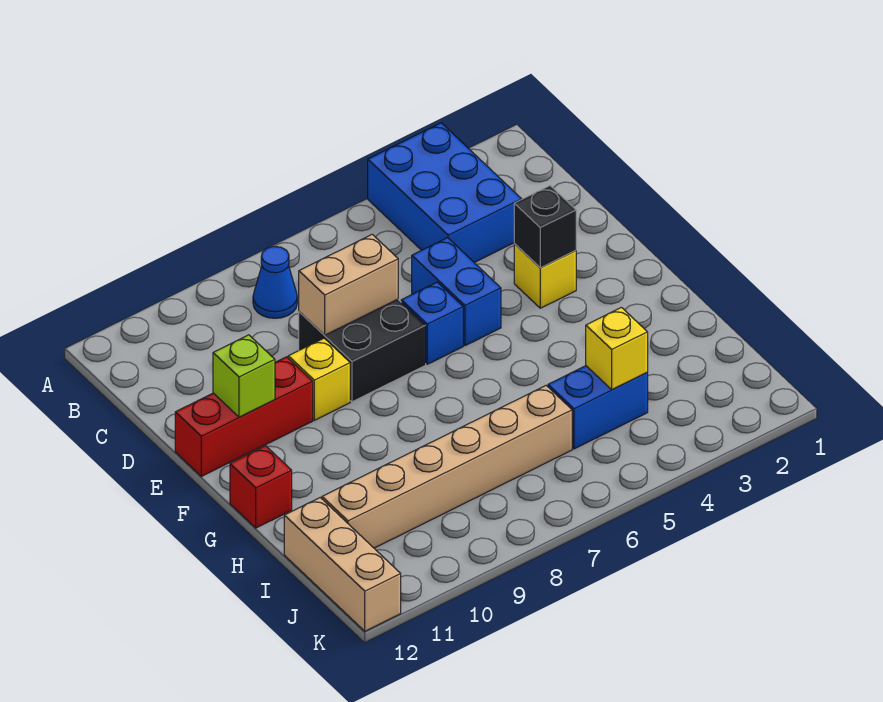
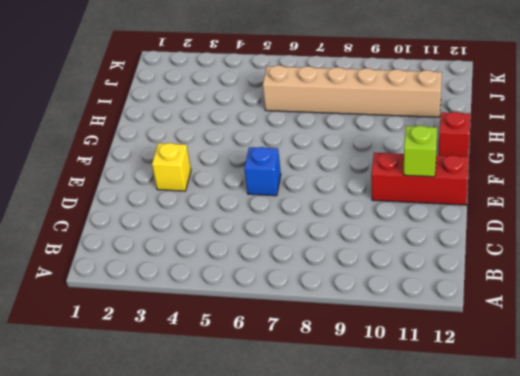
none -> blue 2x3 brick [368,123,522,263]
none -> blue 1x1 cone [253,246,297,318]
none -> blue 1x2 brick [412,238,501,346]

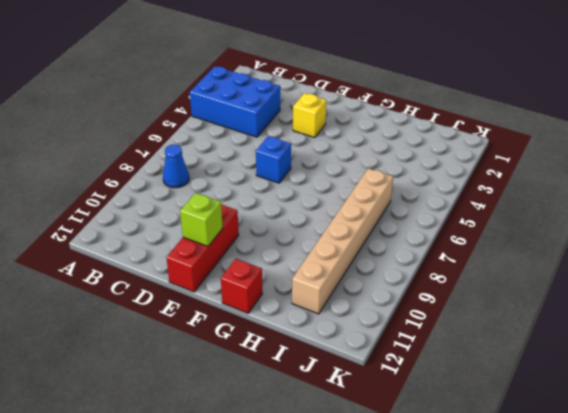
none -> blue 1x2 brick [412,238,501,346]
none -> black 2x2 brick [299,299,426,402]
none -> yellow 1x1 brick [288,338,350,420]

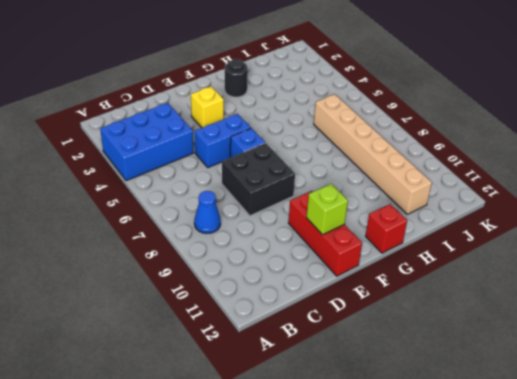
black 1x1 round brick [225,59,248,97] -> none
none -> yellow 1x1 brick [288,338,350,420]
none -> blue 1x2 brick [548,366,648,449]
none -> tan 1x3 brick [284,498,401,631]

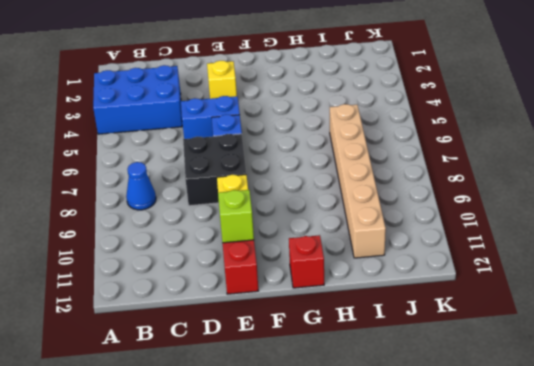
none -> blue 1x2 brick [548,366,648,449]
none -> tan 1x3 brick [284,498,401,631]
none -> tan 1x2 brick [299,234,398,335]

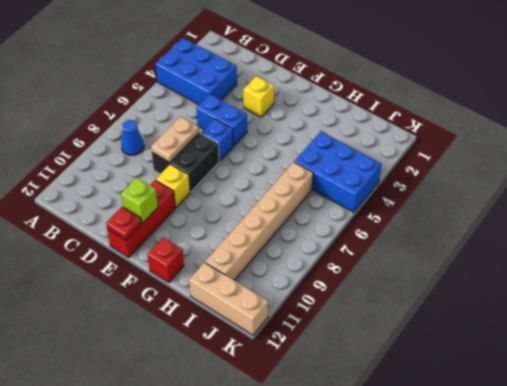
tan 1x2 plate [151,117,199,162] -> tan 1x2 brick [299,234,398,335]
red 1x1 plate [106,207,142,240] -> none
blue 2x3 brick [294,132,382,212] -> blue 1x2 brick [548,366,648,449]
none -> black 1x1 brick [514,186,576,268]
none -> yellow 1x1 brick [586,307,648,389]

